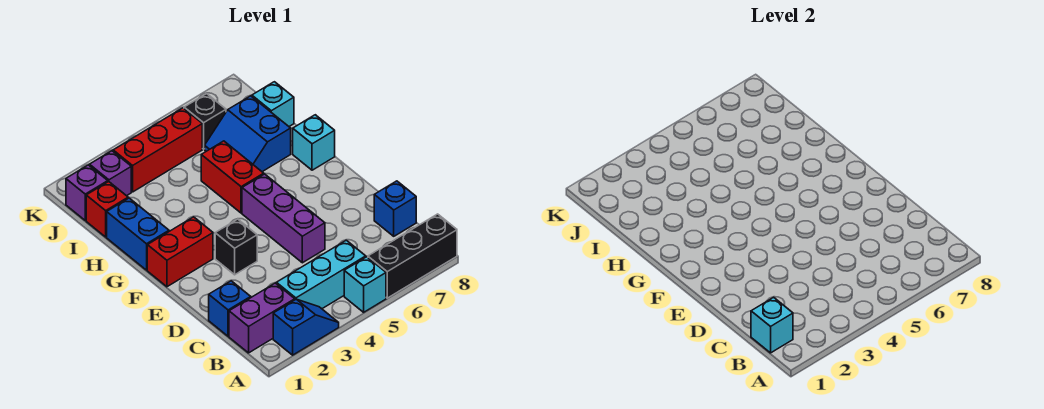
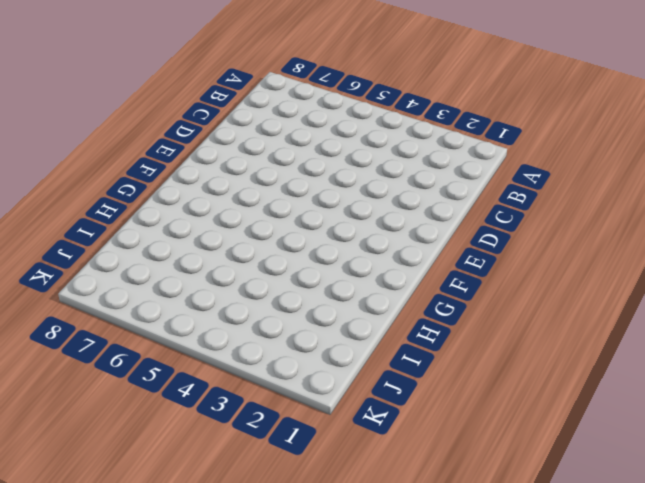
none -> blue 1x2 slope [273,299,339,355]
none -> cyan 1x1 brick [344,257,386,312]
none -> black 1x3 brick [368,214,457,298]

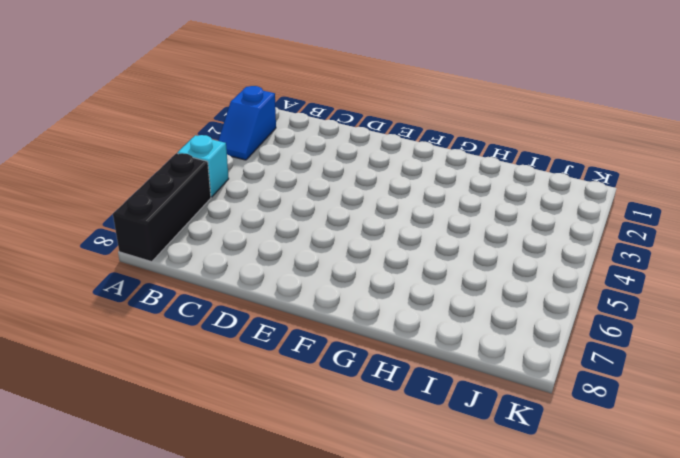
none -> purple 1x2 brick [229,283,295,353]
none -> cyan 1x3 brick [276,240,366,309]
none -> blue 1x1 brick [209,281,251,336]

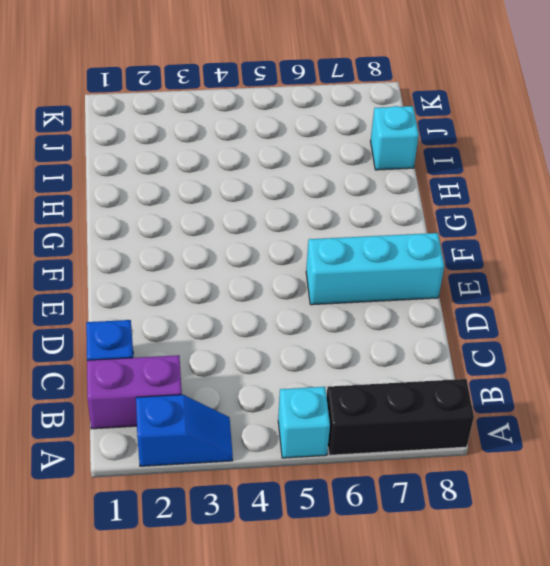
cyan 1x3 brick [306,233,444,305] -> cyan 1x3 brick moved to [276,240,366,309]
none -> blue 1x1 brick [374,181,416,236]
none -> purple 1x3 brick [242,174,325,263]
none -> black 1x1 brick [215,219,257,275]

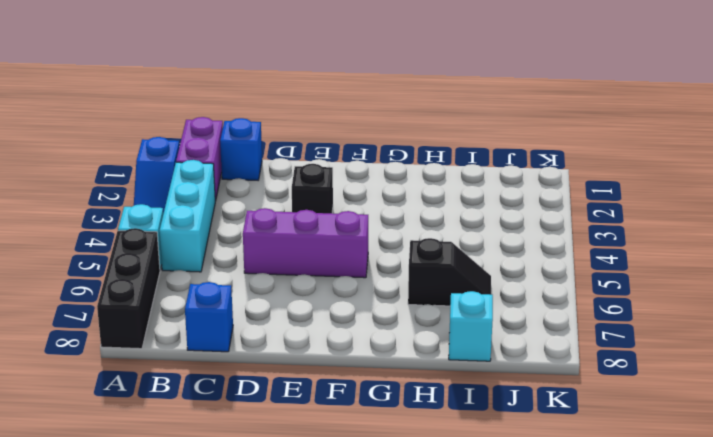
black 1x2 slope [408,238,491,306] -> blue 2x2 slope [205,96,291,172]
none -> red 1x2 brick [147,217,213,287]
none -> blue 1x2 brick [107,198,169,270]
none -> red 1x2 brick [201,141,264,213]

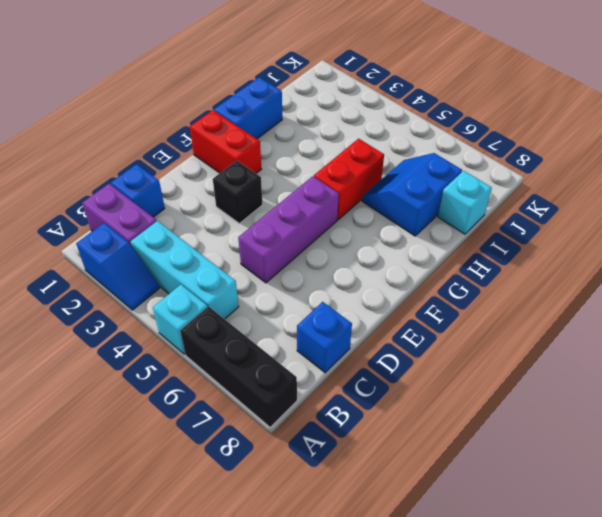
none -> cyan 1x1 brick [293,115,335,170]
none -> red 1x1 brick [86,182,128,237]
none -> purple 1x1 brick [66,165,108,220]

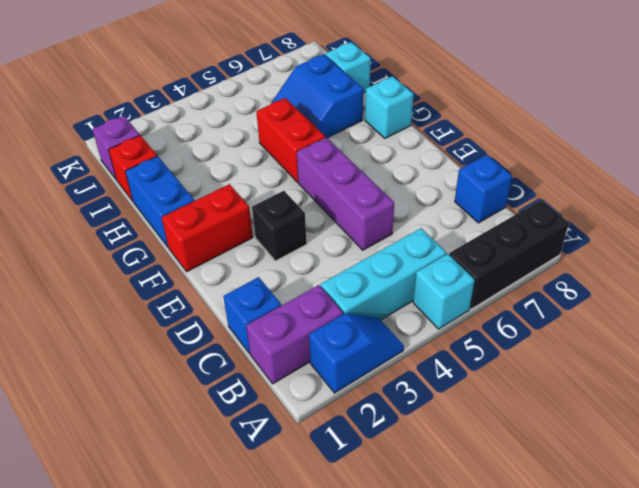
none -> purple 1x1 brick [90,151,131,196]
none -> red 1x3 brick [113,108,202,192]
none -> black 1x1 brick [184,94,226,149]

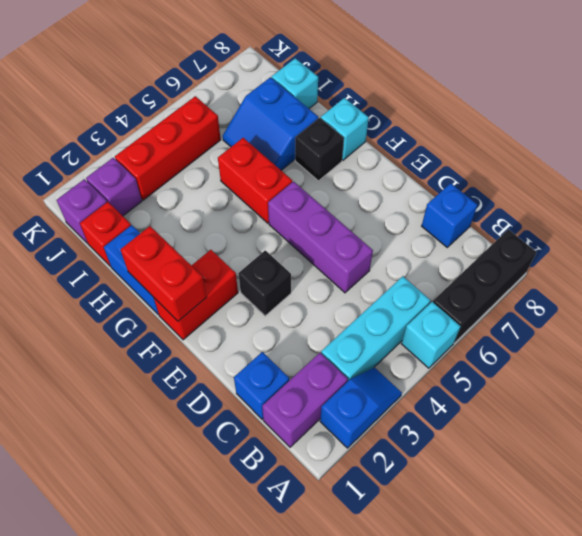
red 1x2 brick [120,226,206,321] -> none
black 1x1 brick [295,118,344,181] -> black 1x1 brick moved to [184,94,226,149]
none -> cyan 1x1 brick [751,297,793,353]

